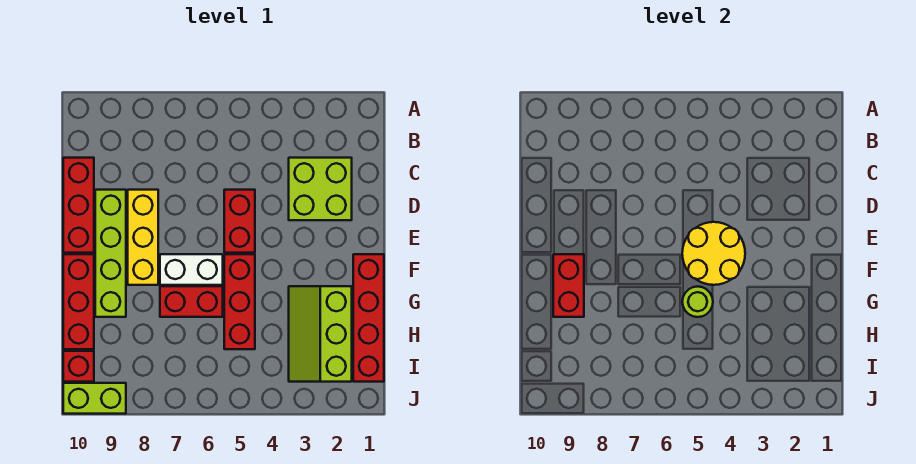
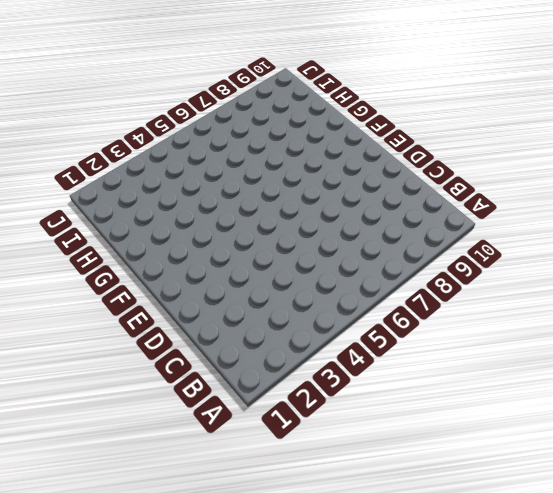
none -> lime 2x2 brick [289,158,352,220]
none -> red 1x3 brick [63,158,94,253]
none -> red 1x2 brick [224,190,255,253]

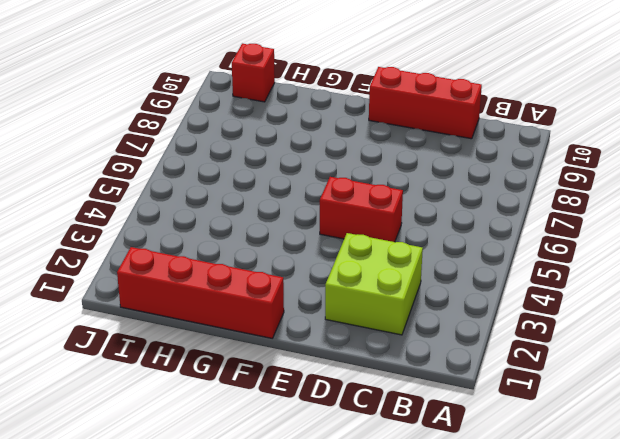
none -> yellow 1x3 brick [128,190,158,285]
none -> lime 1x4 brick [95,190,126,317]
none -> red 1x3 brick [224,254,255,349]

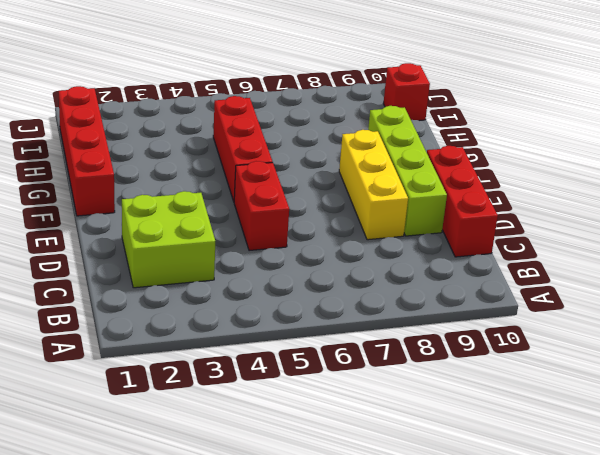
none -> white 1x2 brick [160,254,223,285]
none -> red 1x3 brick [63,254,94,349]
none -> lime 2x3 slope [289,286,352,382]

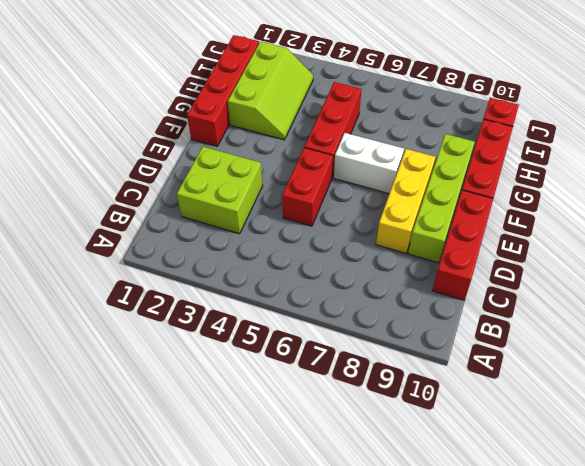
none -> red 1x2 brick [160,286,223,317]
none -> lime 1x2 brick [63,383,126,414]
none -> yellow 2x2 round brick [682,222,745,285]

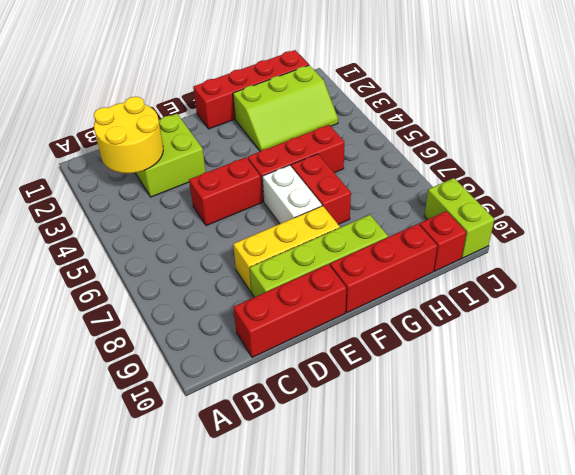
yellow 2x2 round brick [94,97,163,173] -> yellow 2x2 round brick moved to [682,222,745,285]
none -> red 1x2 brick [553,254,584,317]
none -> lime 1x1 round brick [682,287,713,317]

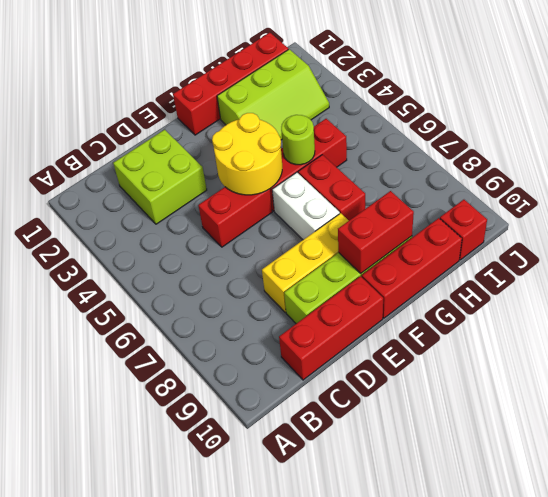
none -> lime 1x2 brick [63,383,126,414]

